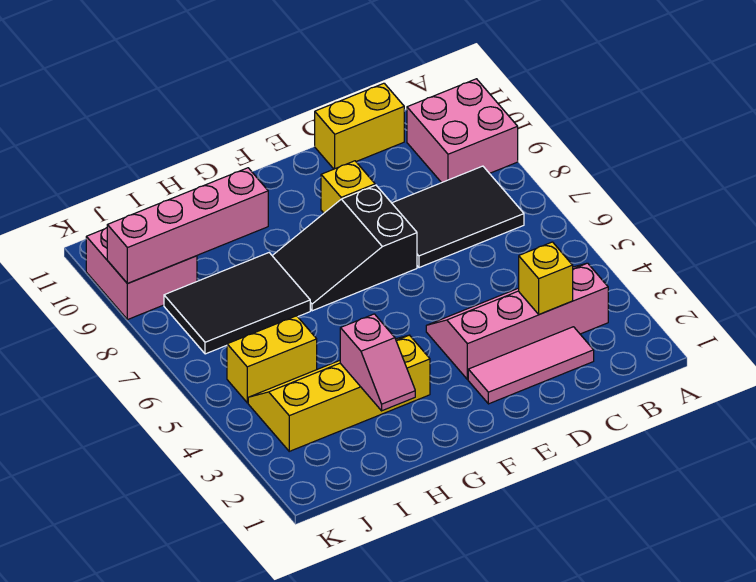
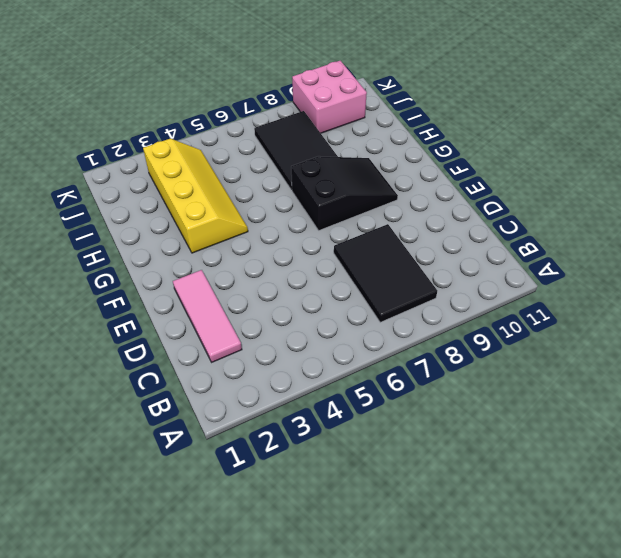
black 2x3 slope [291,156,398,230] -> black 2x3 slope turned to [272,185,417,311]
none -> pink 2x2 brick [407,79,518,183]
none -> pink 2x4 slope [426,263,608,379]
none -> yellow 1x2 brick [315,83,404,169]

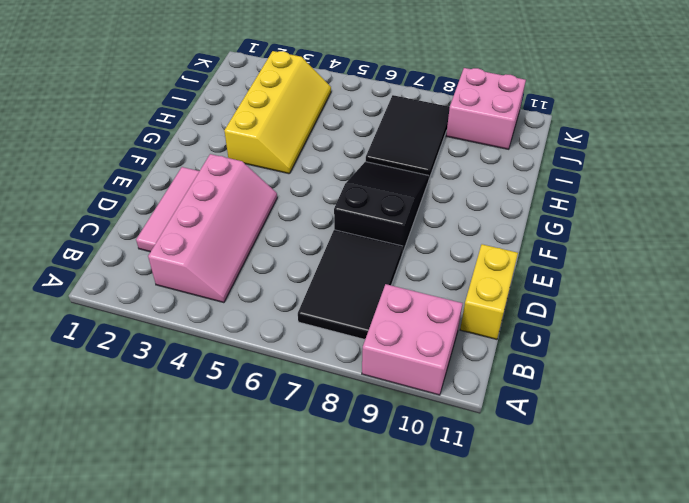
none -> yellow 1x1 brick [321,161,375,213]
none -> yellow 1x2 brick [227,316,317,403]
none -> yellow 1x1 brick [519,242,573,314]

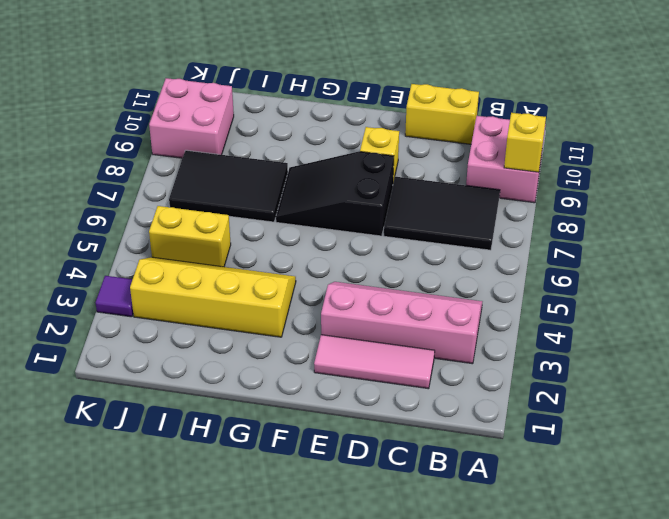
yellow 1x1 brick [504,113,546,172] -> yellow 1x1 brick moved to [519,242,573,314]
purple 1x1 tile [96,276,133,317] -> none
none -> pink 1x2 slope [340,314,415,411]
none -> pink 1x4 brick [107,168,268,284]

